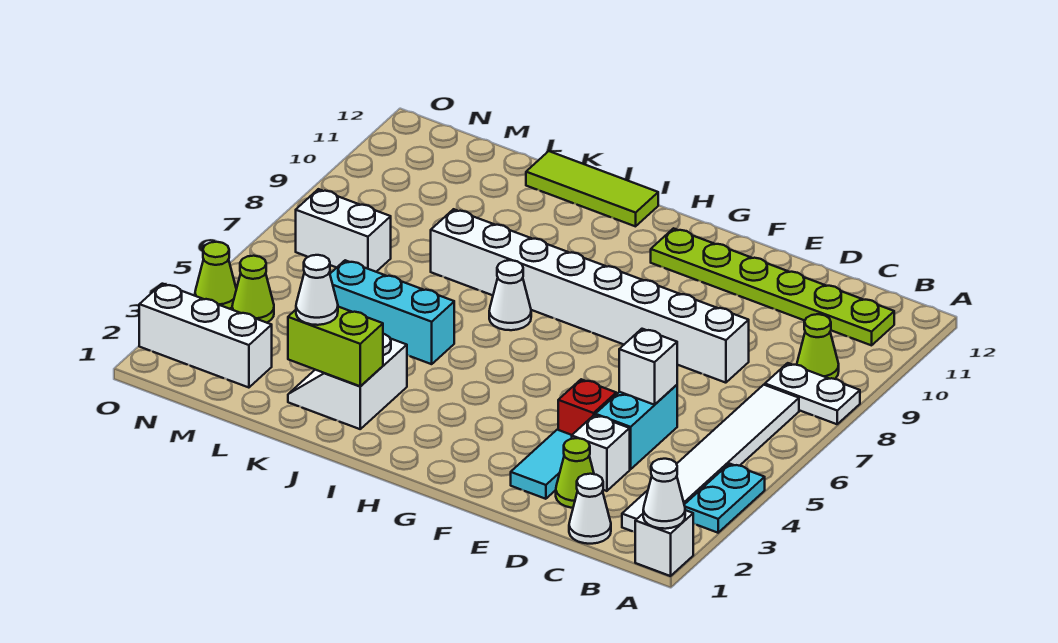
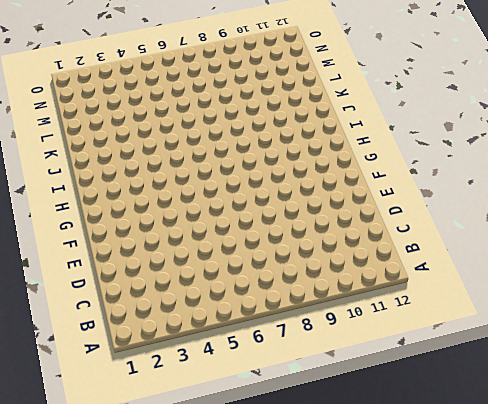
none -> white 1x1 brick [635,510,693,576]
none -> cyan 1x2 plate [684,464,765,533]
none -> white 1x2 plate [765,363,860,424]

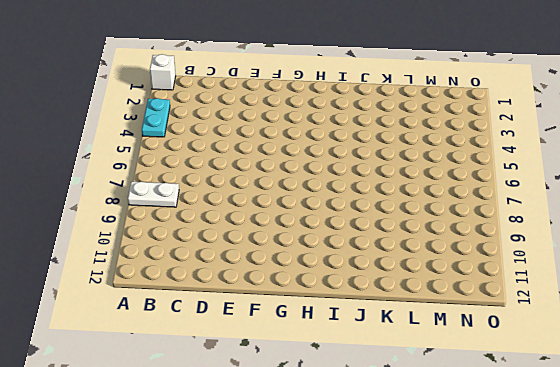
none -> white 1x6 tile [622,385,799,532]
none -> lime 1x1 cone [797,314,839,379]
none -> lime 1x6 plate [651,228,894,345]

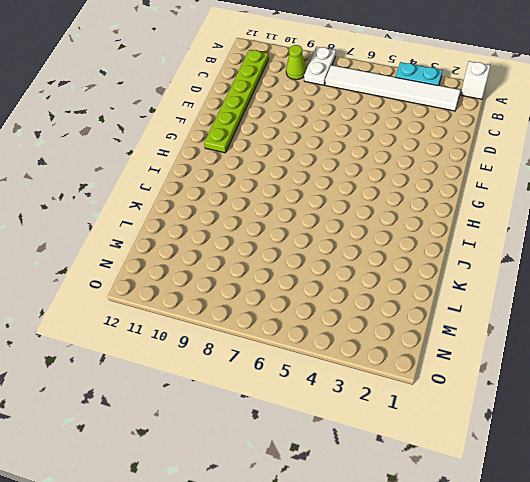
none -> white 1x1 cone [569,474,611,544]
none -> lime 1x1 cone [556,438,594,508]
none -> white 1x1 brick [572,415,630,491]

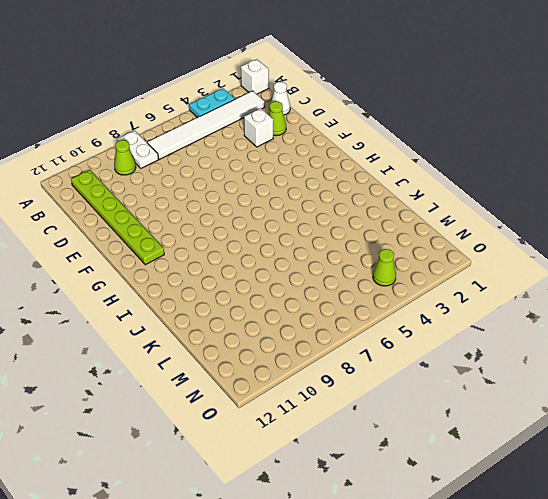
none -> cyan 1x2 brick [595,385,677,469]
none -> white 1x8 brick [431,209,749,383]
none -> cyan 1x2 tile [511,430,572,499]

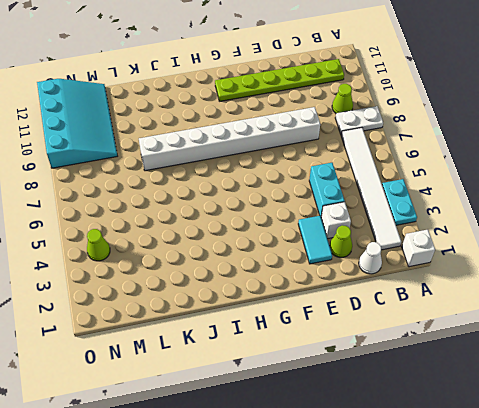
cyan 3x4 slope [37,79,117,168] -> none
none -> red 1x1 brick [558,379,616,435]
none -> white 1x1 cone [489,260,531,330]
none -> lime 1x3 tile [526,151,658,226]

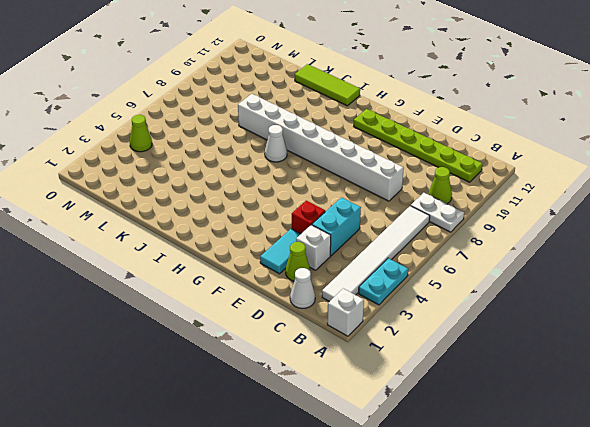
none -> white 2x2 slope [288,334,407,429]
none -> cyan 1x3 brick [330,260,454,364]
none -> white 1x3 brick [139,284,272,388]

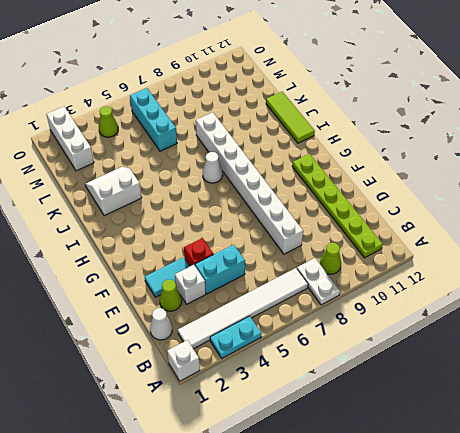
cyan 1x3 brick [130,88,177,151] -> cyan 1x3 brick moved to [330,260,454,364]
none -> white 1x2 brick [296,189,391,272]
none -> lime 1x1 cone [195,242,236,309]
none -> white 1x1 cone [643,459,685,529]

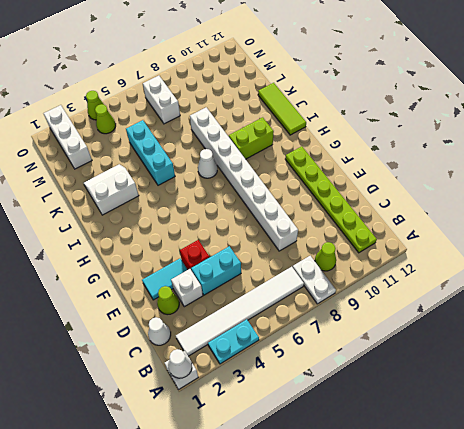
lime 1x2 brick [229,117,274,159] -> lime 1x2 brick turned to [288,307,383,386]
none -> white 1x1 brick [619,329,677,405]
none -> white 1x1 cone [296,255,338,325]

